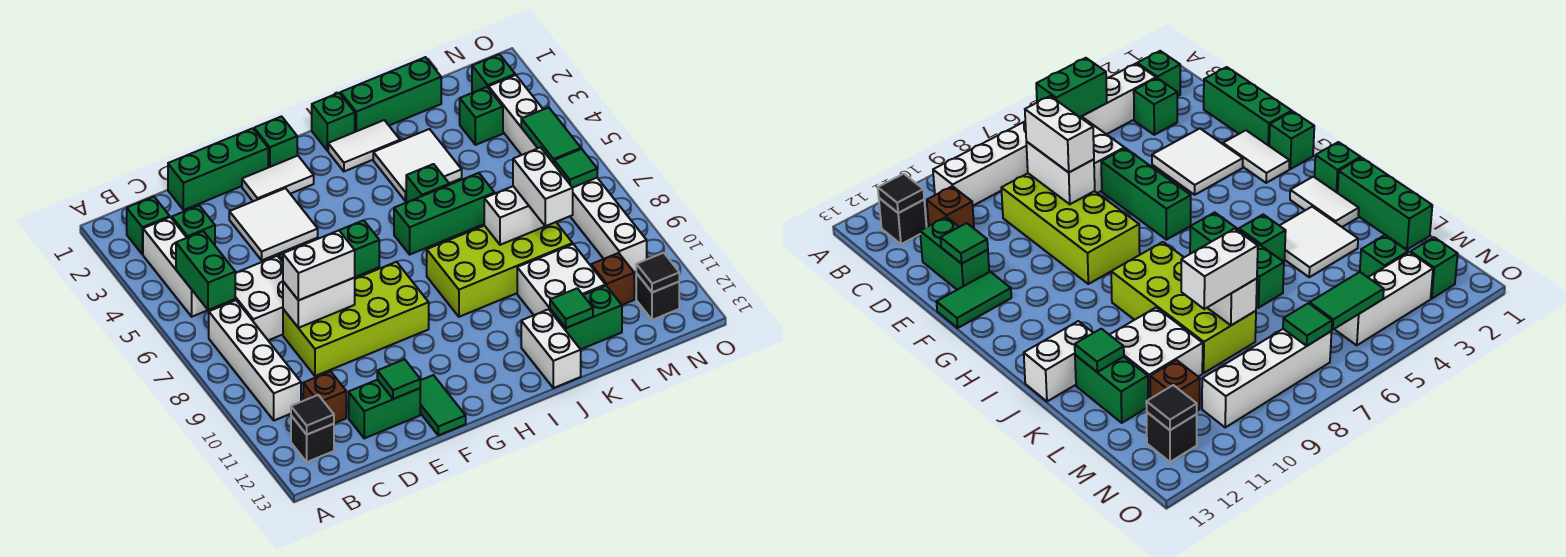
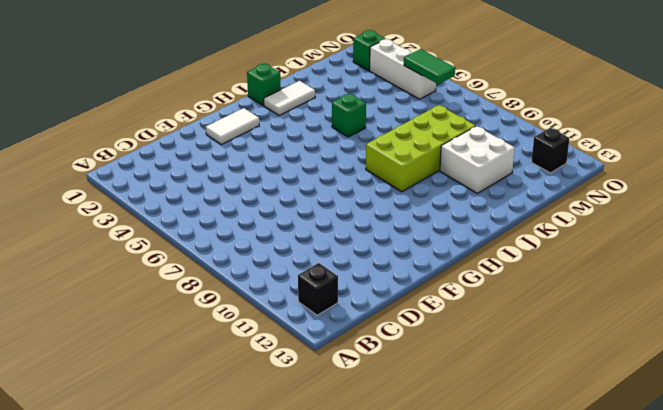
none -> green 1x1 brick [127,197,170,254]
none -> white 1x3 brick [143,217,208,317]
none -> white 1x4 brick [209,300,301,420]
none -> green 1x1 brick [172,205,215,245]

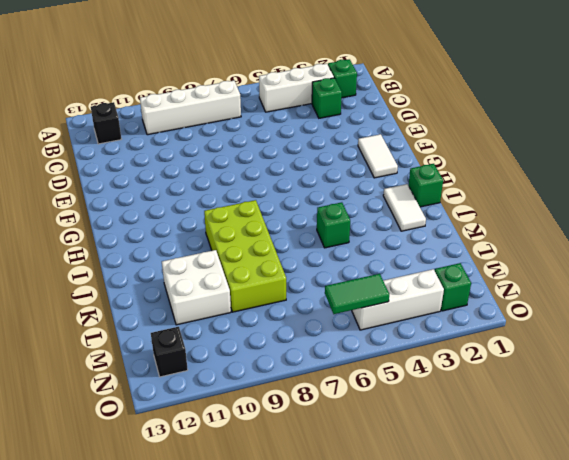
none -> white 2x2 brick [221,256,283,340]
none -> brown 1x1 brick [303,371,346,423]
none -> green 1x3 brick [168,128,268,210]
none -> lime 2x4 brick [283,262,429,376]

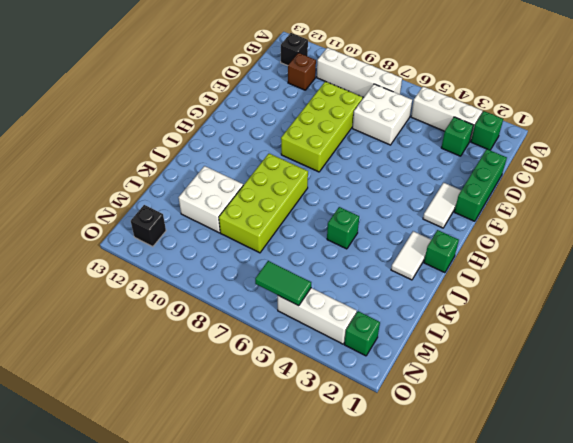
none -> green 1x2 brick [349,380,420,438]
none -> white 2x2 tile [229,188,318,260]
none -> green 1x3 brick [279,220,379,277]
none -> green 1x2 tile [420,375,466,435]

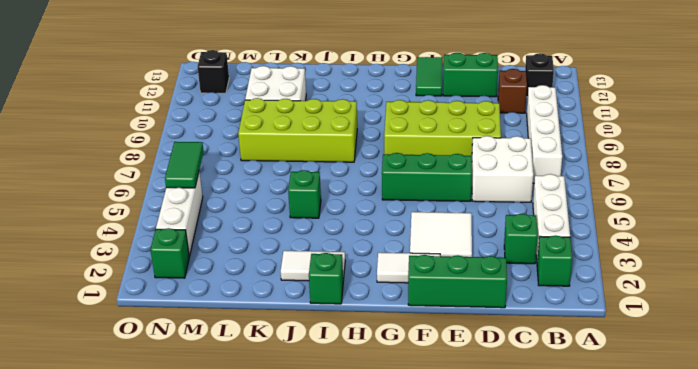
none -> green 1x1 brick [254,117,297,168]
none -> green 1x3 brick [394,173,495,254]
none -> green 1x3 brick [341,57,441,132]
none -> white 2x2 tile [373,129,462,201]

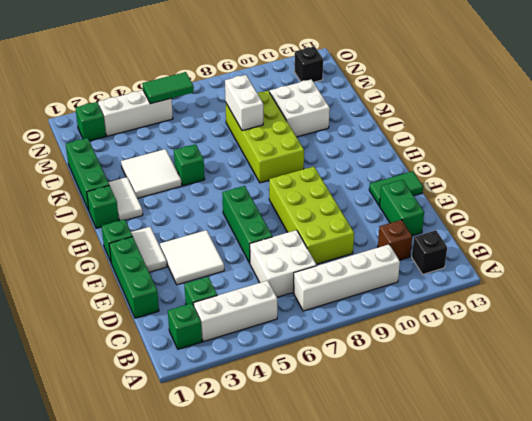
none -> green 1x3 brick [394,173,495,254]
none -> white 1x2 brick [521,309,581,388]
none -> green 1x2 brick [550,286,622,349]
none -> green 1x1 brick [460,87,503,145]

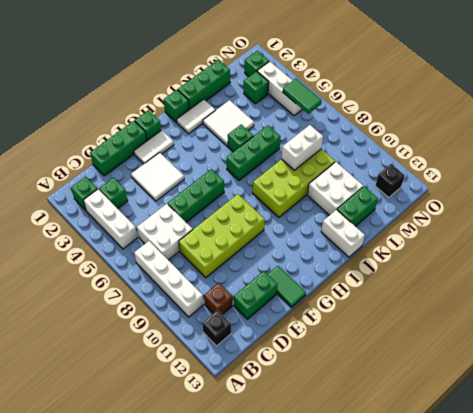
none -> brown 1x1 brick [591,253,634,305]
none -> white 1x4 brick [570,178,647,272]
none -> green 1x2 brick [176,231,235,310]
none -> black 1x1 tile [291,395,334,435]

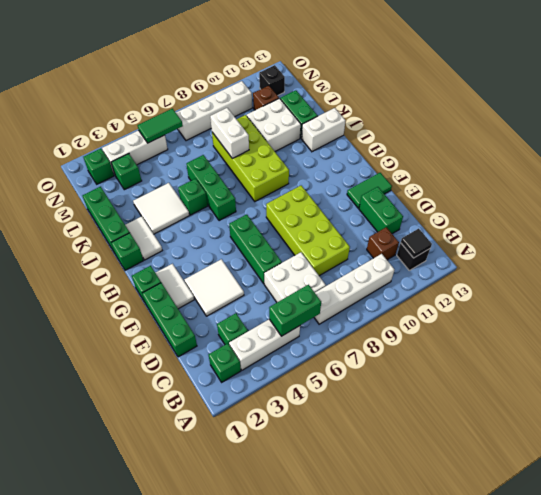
none -> white 1x2 brick [283,278,355,328]
none -> green 1x1 tile [377,359,420,399]
none -> green 1x1 tile [550,288,593,328]
none -> green 1x1 tile [554,149,597,188]

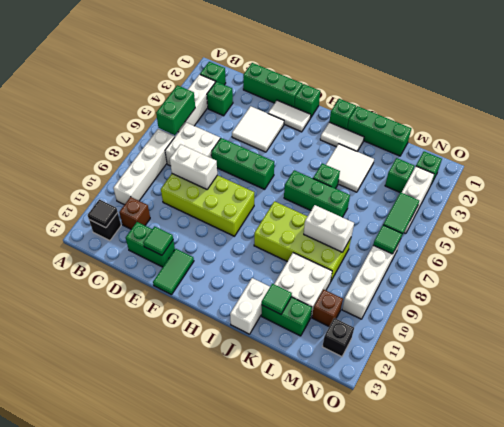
none -> black 1x1 tile [636,253,679,293]
none -> white 1x2 brick [283,230,355,300]
none -> white 1x2 brick [513,147,573,226]

